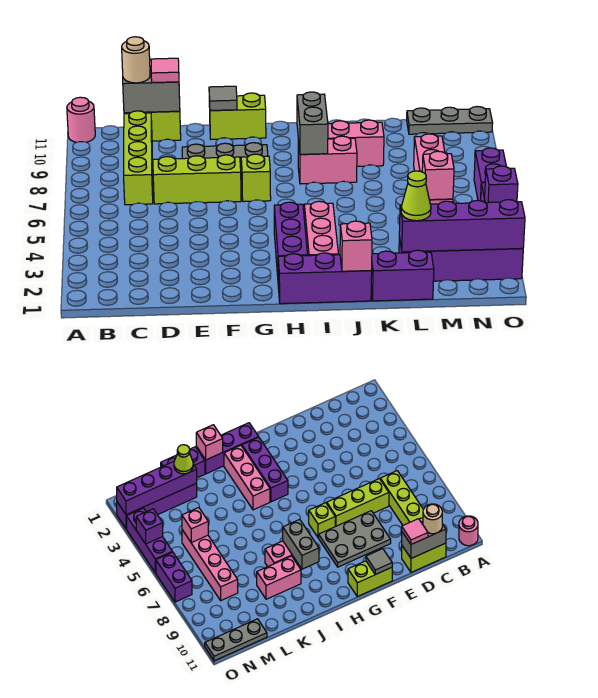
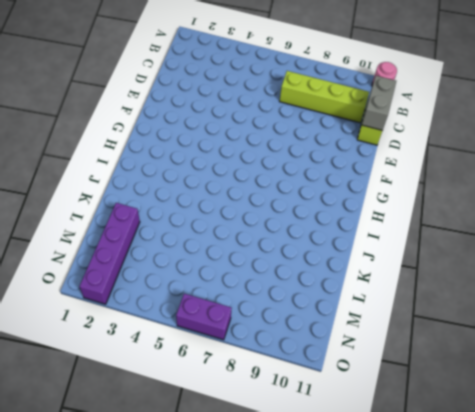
none -> lime 1x3 brick [153,155,241,204]
none -> grey 2x3 plate [182,143,268,185]
none -> lime 1x2 brick [209,93,266,139]

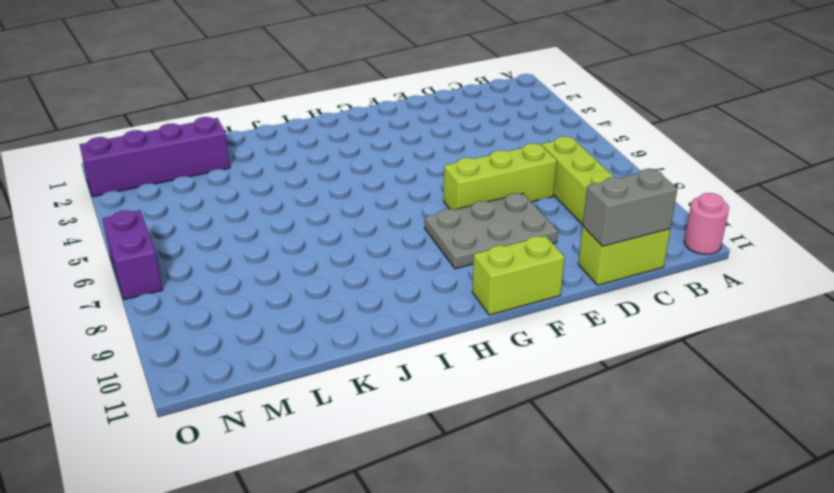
none -> lime 1x1 brick [241,154,271,202]
none -> purple 1x3 brick [278,253,372,304]
none -> purple 1x3 brick [274,202,308,275]

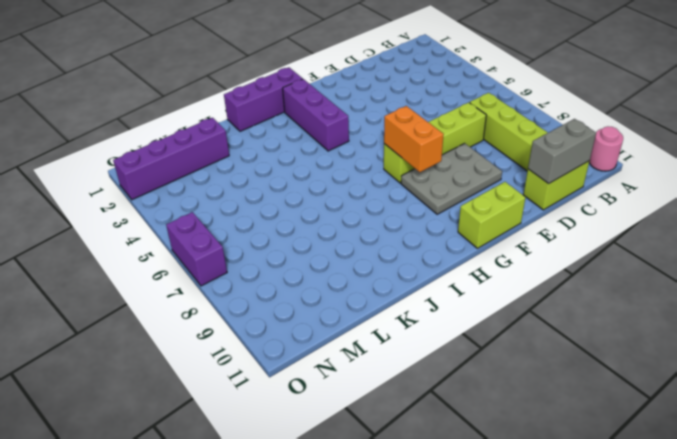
orange 1x2 brick [384,106,444,172] -> none
none -> pink 1x3 brick [304,201,338,256]
none -> pink 1x2 brick [298,136,357,184]
none -> pink 1x2 brick [328,120,384,166]

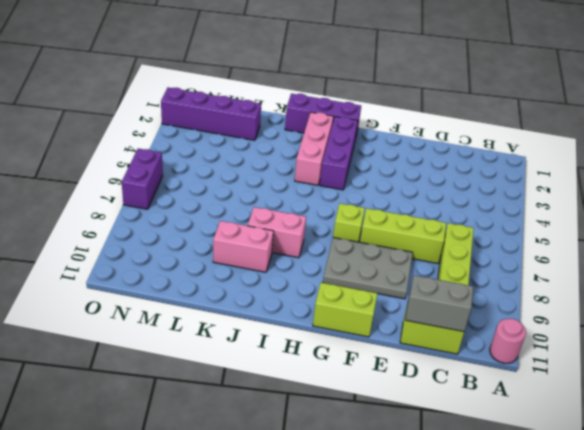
none -> purple 1x2 brick [371,250,434,301]
none -> pink 1x4 brick [414,134,453,204]
none -> grey 1x3 plate [407,107,493,134]

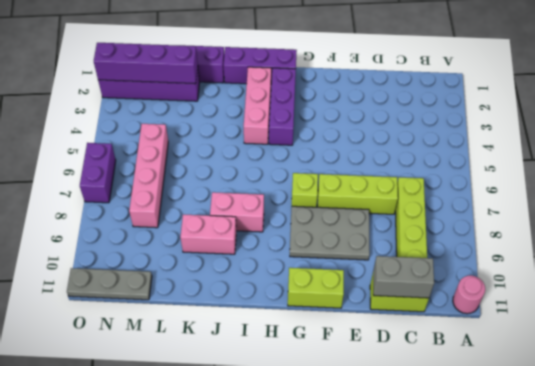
none -> purple 1x3 brick [127,508,172,573]
none -> grey 1x1 tile [209,86,237,110]
none -> grey 1x2 brick [297,92,328,154]

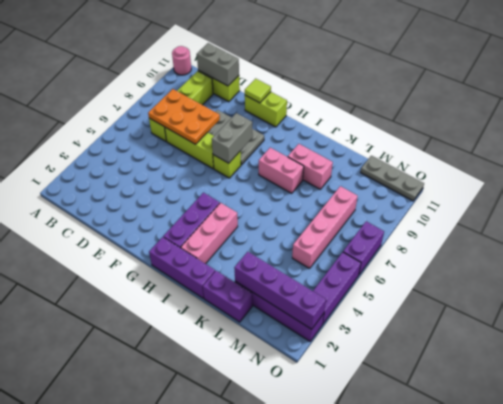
orange 2x3 plate [148,89,220,144] -> none
lime 1x1 tile [245,79,271,103] -> grey 1x1 tile [209,86,237,110]
grey 1x2 brick [212,113,253,163] -> grey 1x2 brick moved to [297,92,328,154]
none -> pink 1x1 brick [340,221,372,271]
none -> pink 1x1 brick [422,151,454,200]
none -> purple 1x1 brick [485,166,518,203]

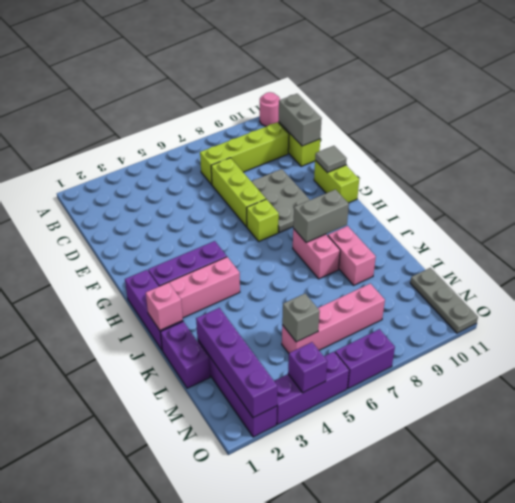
grey 1x1 brick [282,294,320,342] -> pink 1x1 brick [422,151,454,200]
none -> tan 1x1 round brick [122,37,150,83]
none -> pink 1x1 tile [151,58,179,83]
none -> lime 1x1 cone [401,171,431,221]

